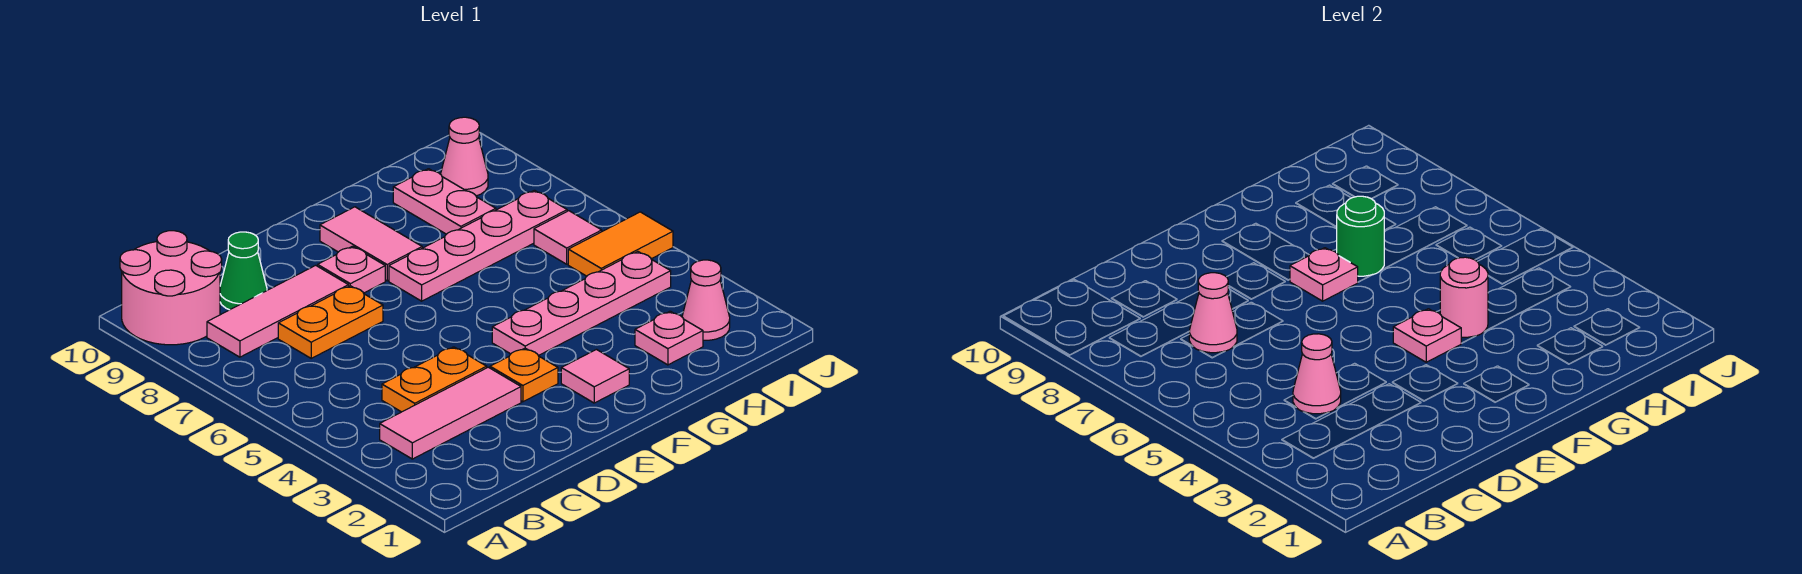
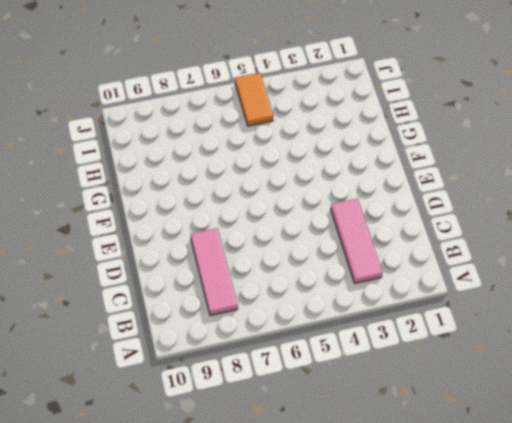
none -> pink 2x2 round brick [120,231,222,345]
none -> orange 1x2 plate [382,347,487,412]
none -> orange 1x2 plate [278,286,383,358]

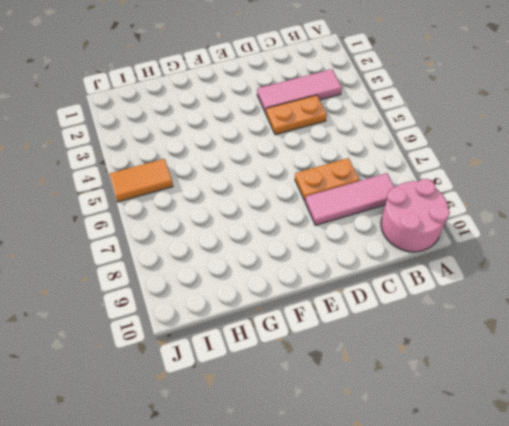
none -> green 1x1 cone [220,232,267,310]
none -> orange 1x1 plate [490,348,558,402]
none -> pink 1x1 plate [318,246,385,293]

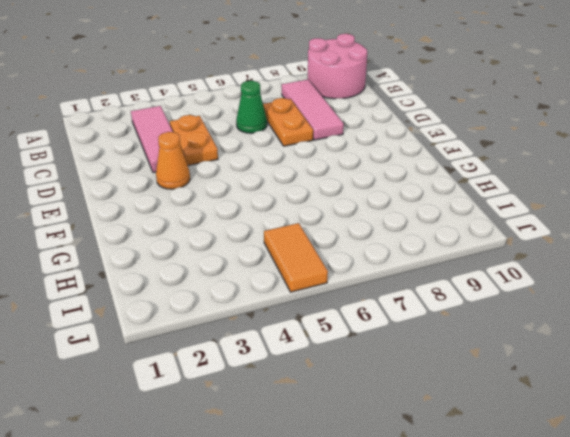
green 1x1 cone [236,81,267,133] -> green 1x1 cone moved to [220,232,267,310]
orange 1x1 cone [156,132,190,189] -> orange 1x1 plate [490,348,558,402]
none -> pink 1x1 plate [318,246,385,293]
none -> pink 1x1 tile [561,350,629,403]
none -> pink 1x4 plate [492,252,671,356]

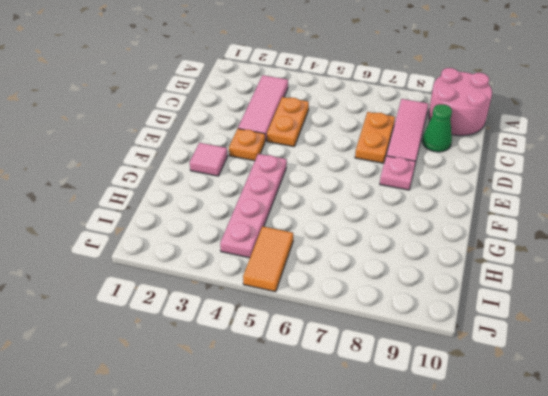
none -> pink 1x4 plate [389,190,567,301]
none -> pink 1x2 tile [320,207,422,281]
none -> pink 1x1 plate [635,311,703,365]

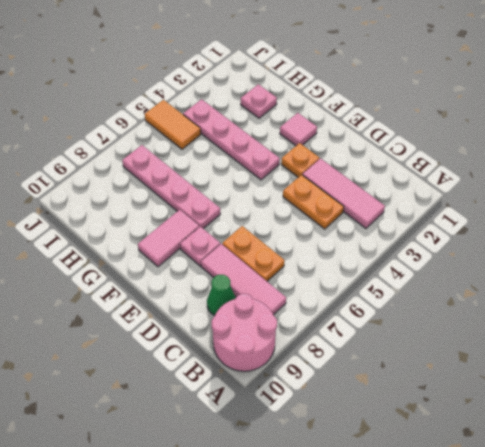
none -> pink 1x2 plate [393,169,496,234]
none -> pink 1x1 cone [682,260,730,340]
none -> pink 1x1 tile [534,211,602,264]

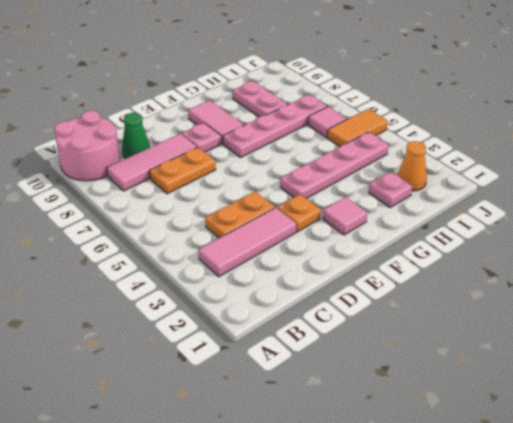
orange 1x1 cone [397,141,427,191] -> pink 1x1 cone [682,260,730,340]
none -> pink 1x1 cone [441,117,488,196]
none -> pink 1x1 cone [1293,334,1341,414]
none -> pink 1x1 cone [1189,273,1237,353]

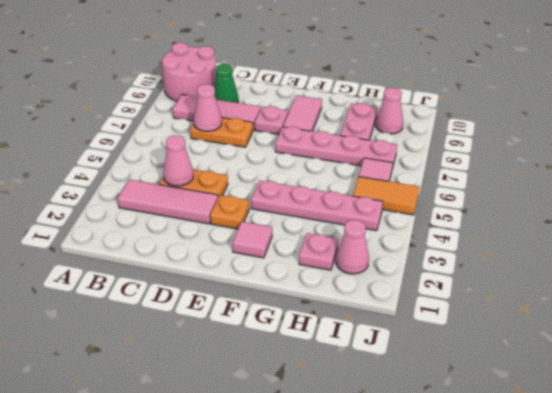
none -> pink 1x1 plate [1393,309,1461,362]
none -> pink 1x1 plate [1290,248,1358,301]
none -> pink 1x1 round brick [1440,257,1488,337]

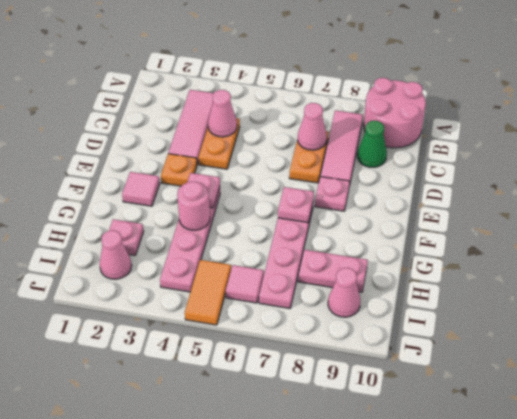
none -> pink 1x2 tile [320,207,422,281]
none -> green 1x1 round brick [1337,196,1384,276]

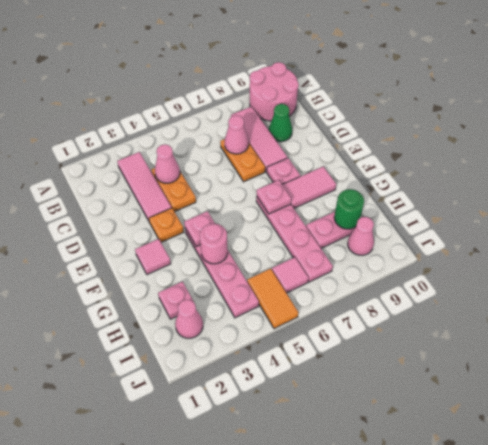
green 1x1 round brick [334,189,364,229] -> green 1x1 round brick moved to [1337,196,1384,276]

